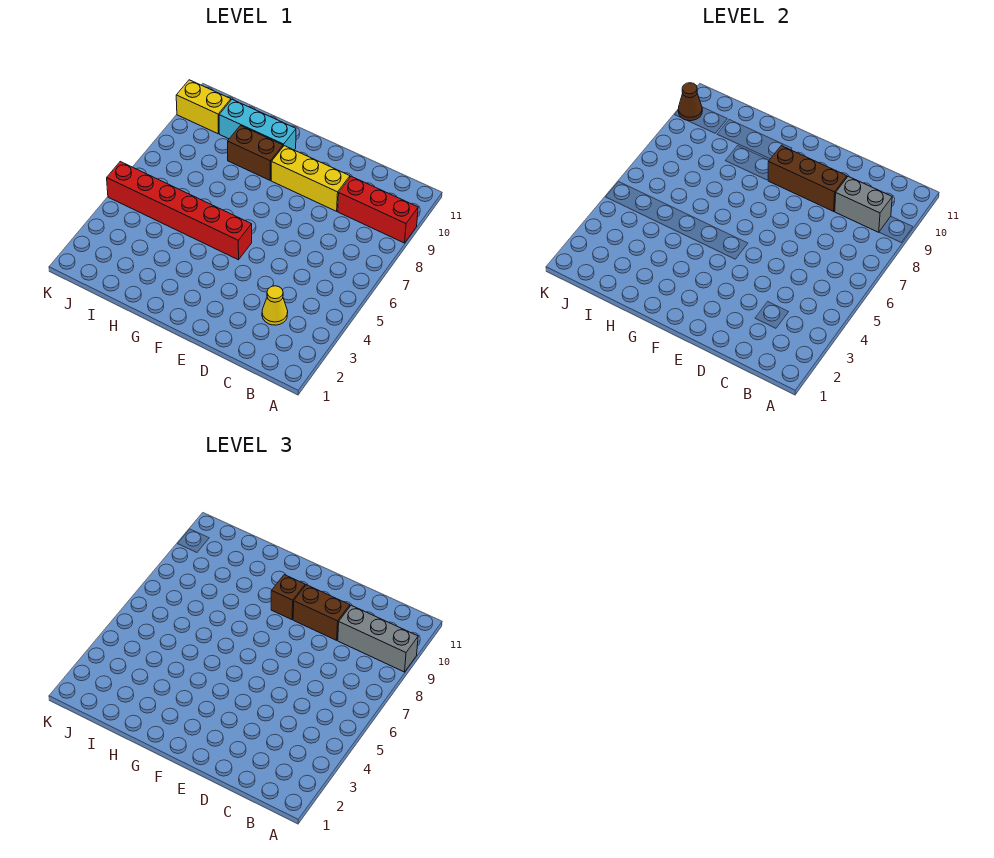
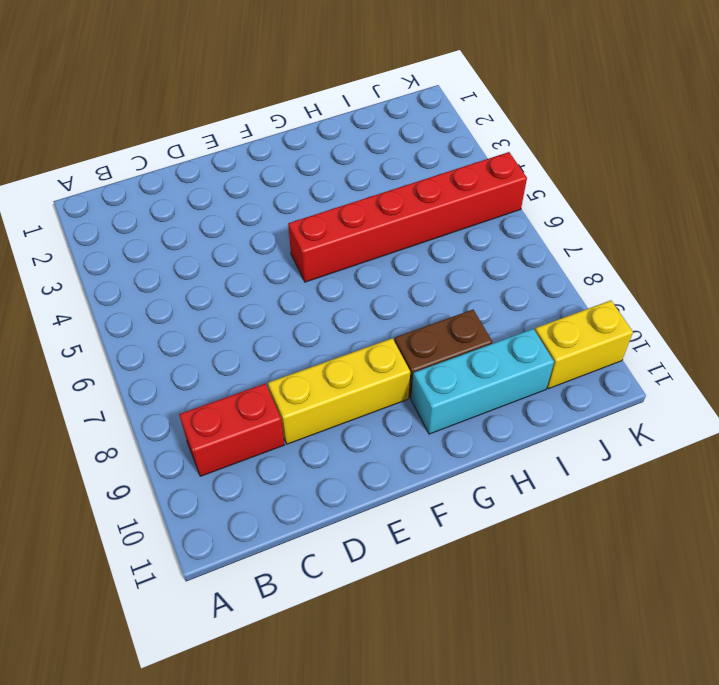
red 1x2 brick [179,383,284,476] -> red 1x3 brick [338,176,418,243]
none -> yellow 1x1 cone [262,286,288,325]
none -> grey 1x2 brick [835,176,892,232]
none -> brown 1x3 brick [768,146,847,211]

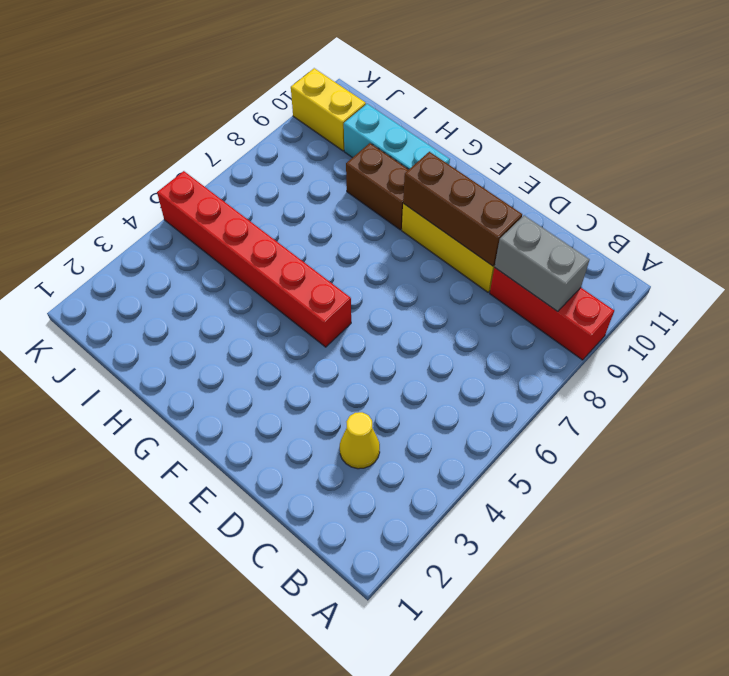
none -> brown 1x1 cone [678,83,702,121]
none -> grey 1x3 brick [338,605,418,672]
none -> brown 1x2 brick [293,585,350,640]

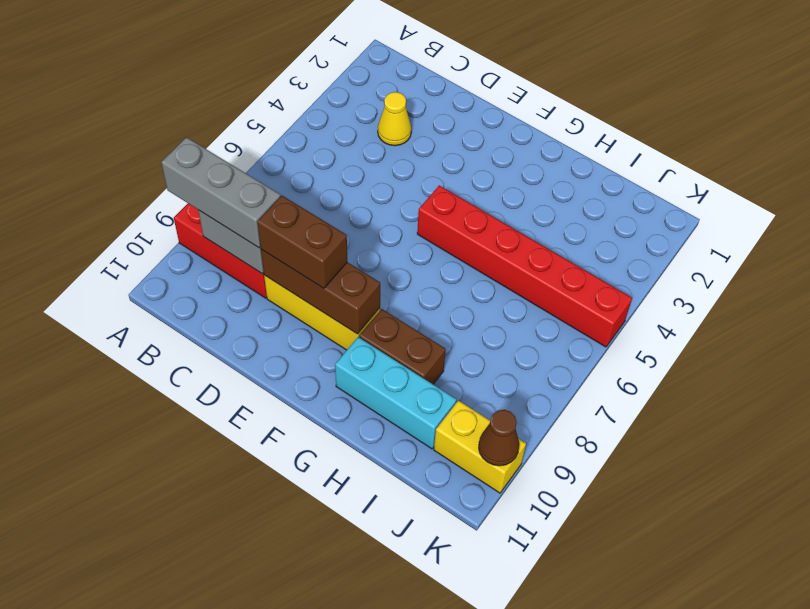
none -> brown 1x1 brick [271,575,305,620]

